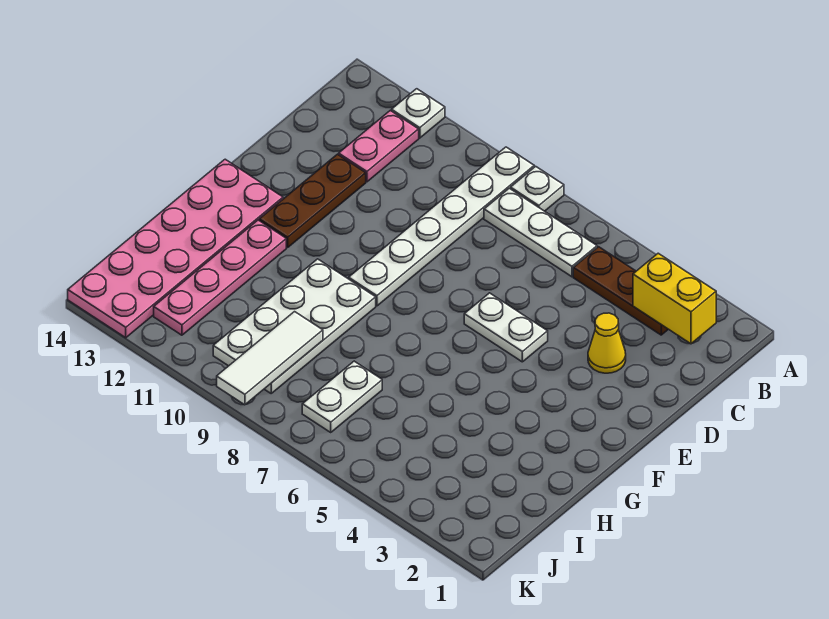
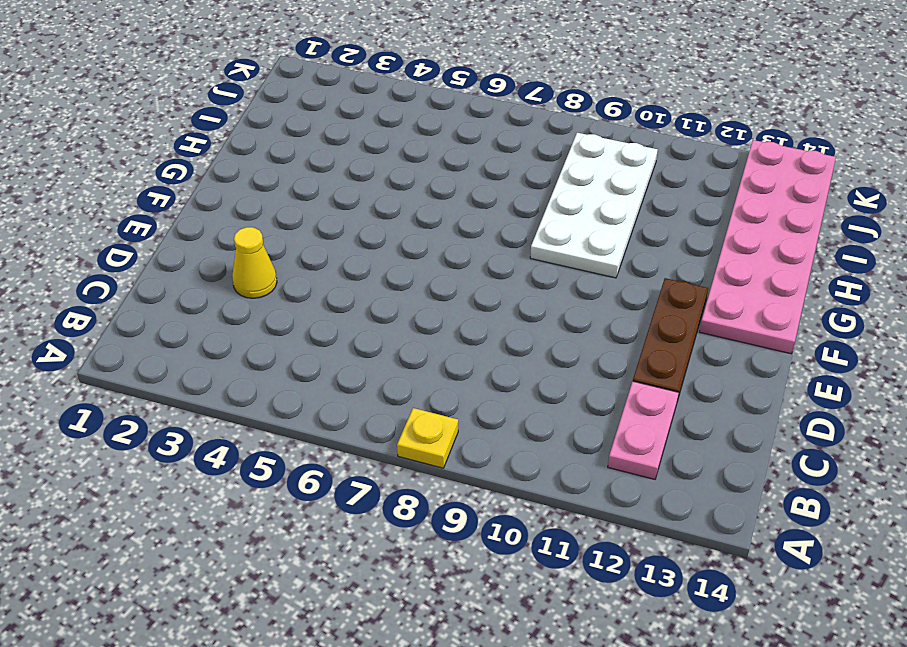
yellow 1x1 plate [397,408,458,468] -> white 1x1 plate [511,166,564,211]
none -> white 1x6 plate [349,147,534,306]
none -> white 1x1 plate [392,89,445,138]
none -> brown 1x3 plate [573,247,668,335]

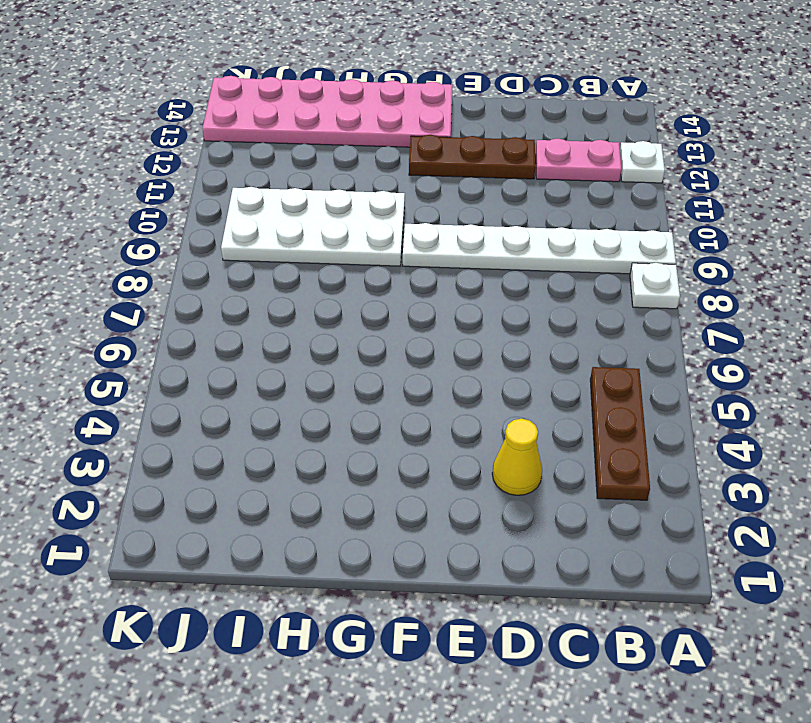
none -> white 1x3 plate [484,188,597,277]
none -> white 1x2 plate [464,293,548,362]
none -> pink 1x4 plate [154,220,286,335]

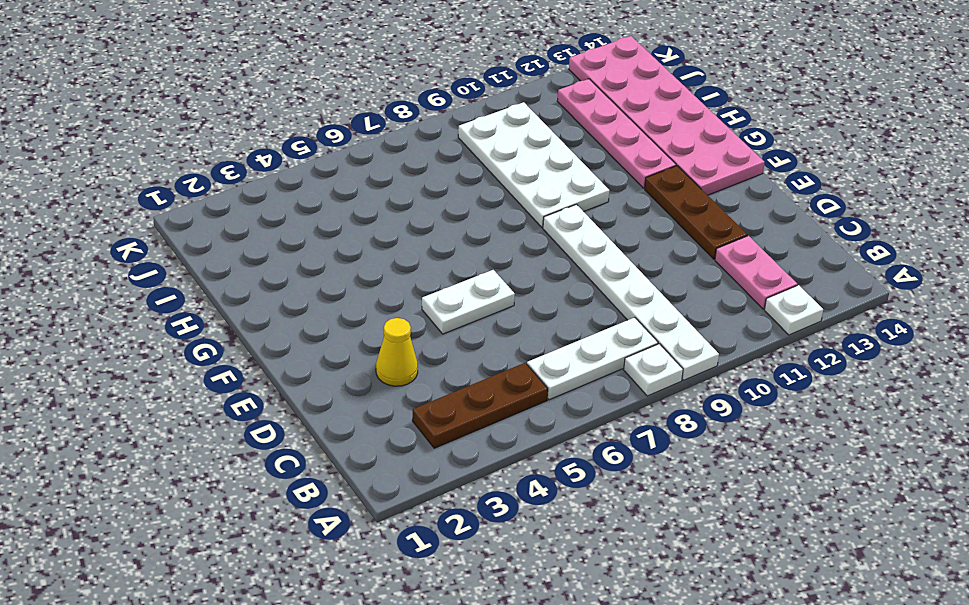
none -> white 1x2 plate [302,361,382,432]
none -> yellow 1x2 brick [633,253,716,344]
none -> white 1x3 tile [217,312,323,405]

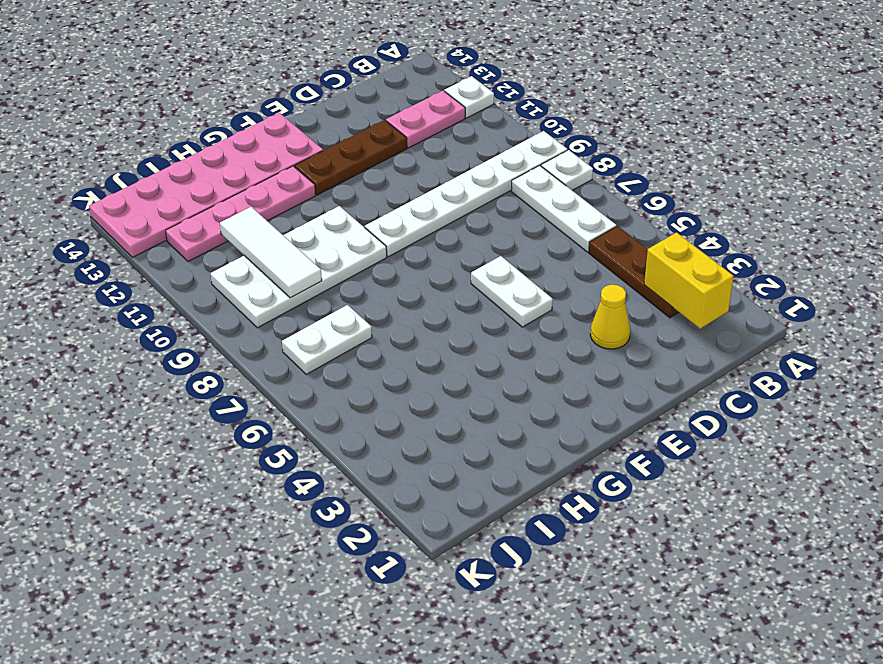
white 1x3 tile [220,207,322,298] -> white 1x3 tile turned to [217,312,323,405]

